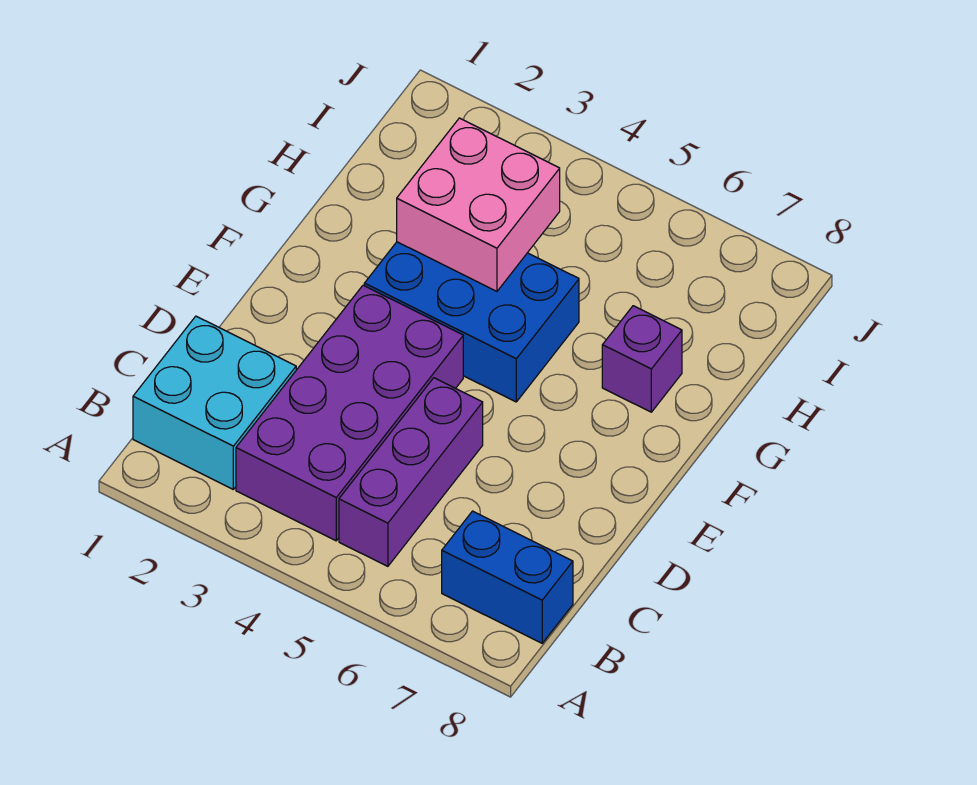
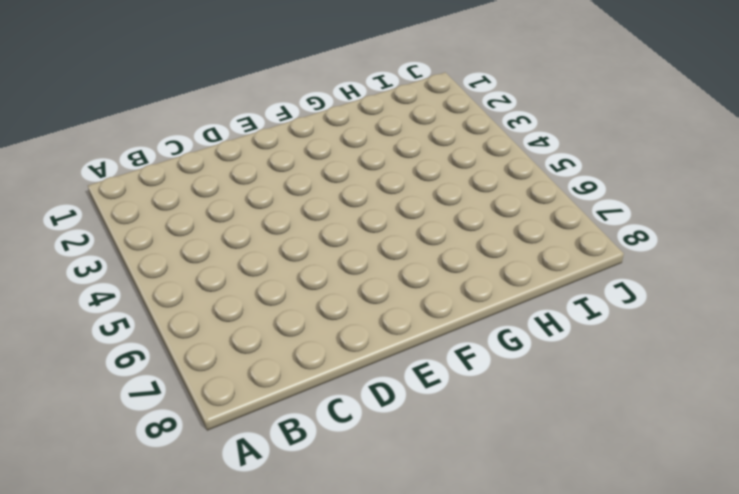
none -> cyan 2x2 brick [133,316,296,489]
none -> purple 2x4 brick [236,285,463,541]

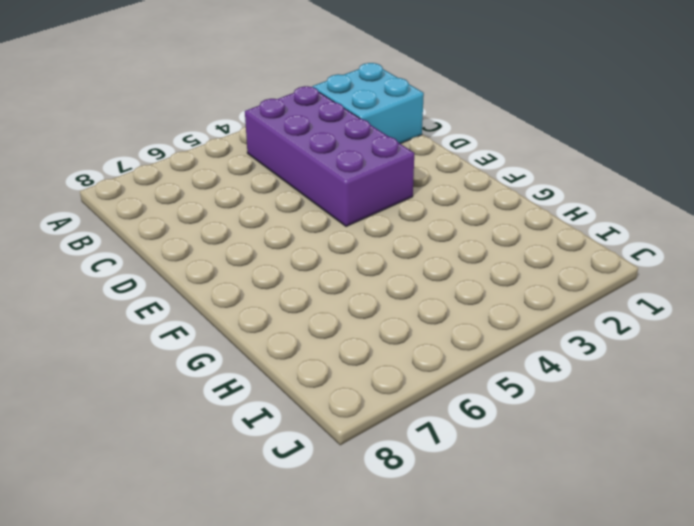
none -> purple 1x3 brick [339,378,483,566]
none -> blue 1x2 brick [442,511,573,643]

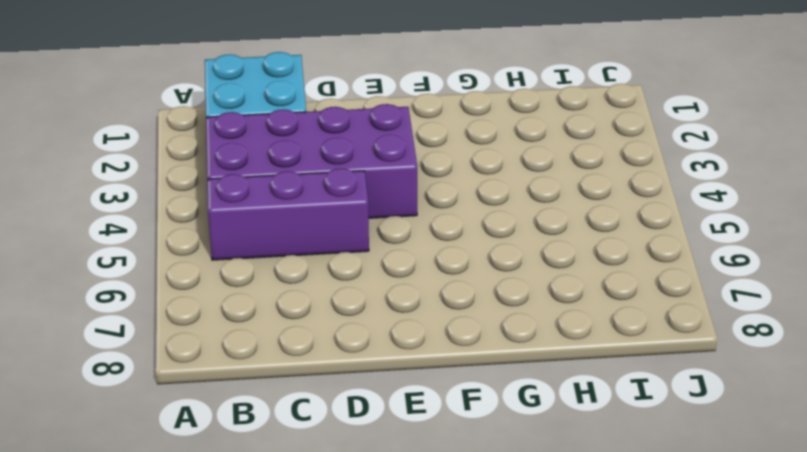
none -> blue 1x2 brick [442,511,573,643]
none -> blue 2x3 brick [364,242,579,402]

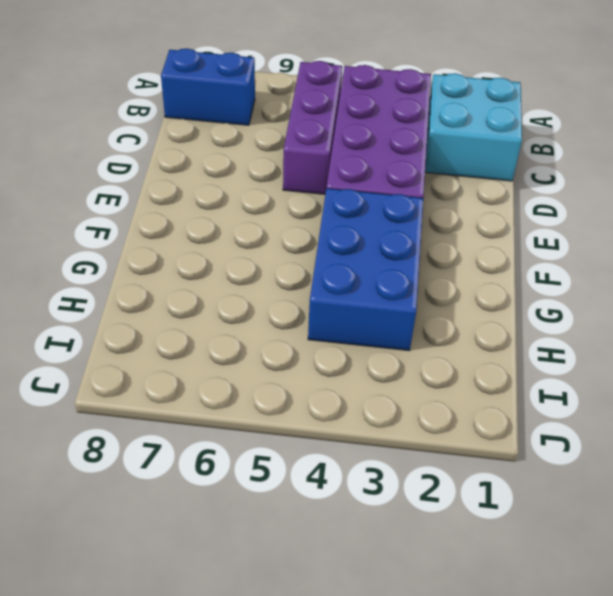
blue 2x3 brick [308,188,423,351] -> blue 2x3 brick turned to [364,242,579,402]
none -> purple 1x1 brick [602,306,682,412]
none -> pink 2x2 brick [397,118,560,291]

